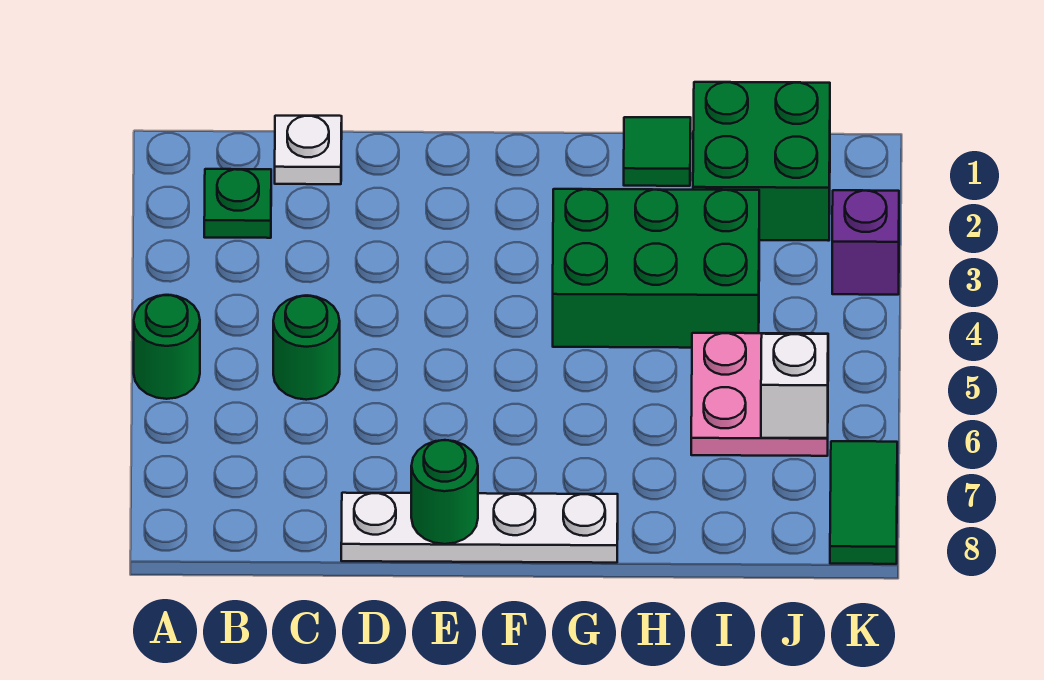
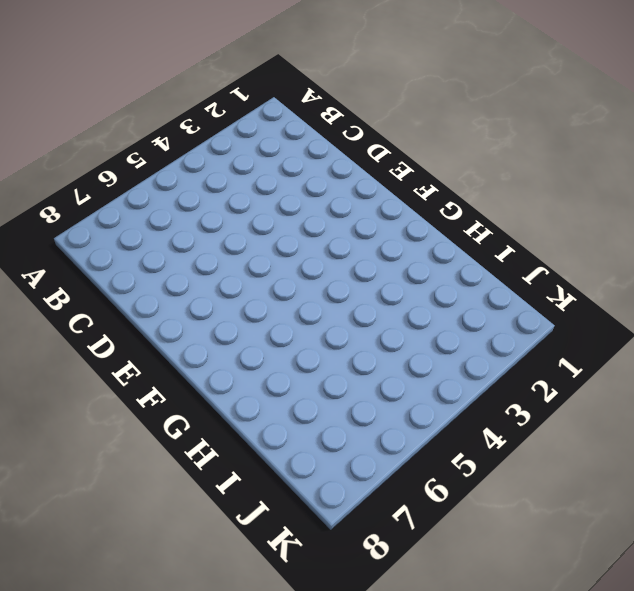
none -> green 1x1 round brick [134,295,200,399]
none -> green 1x1 plate [204,169,271,238]
none -> white 1x1 plate [275,116,342,184]

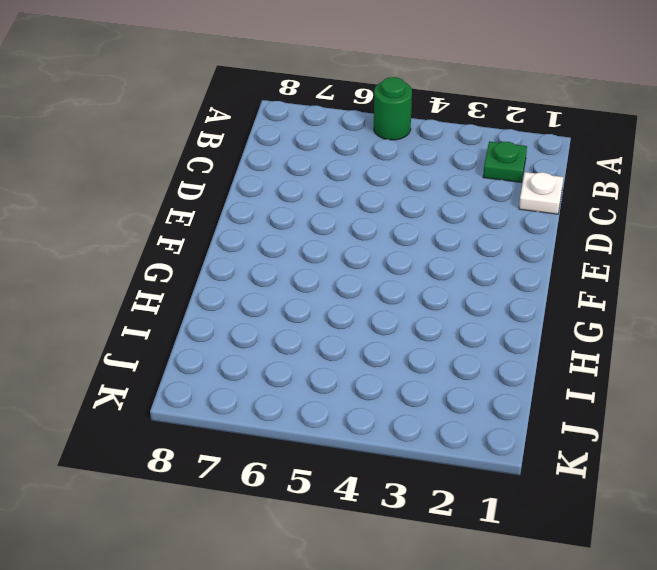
none -> green 1x1 round brick [273,296,340,400]
none -> white 1x4 plate [341,493,618,563]
none -> green 2x3 brick [553,189,759,348]

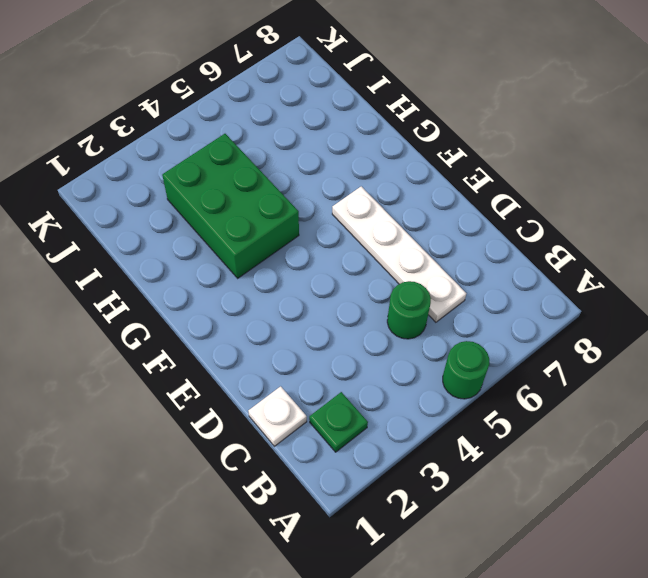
white 1x4 plate [332,186,466,322] -> white 1x4 plate moved to [341,493,618,563]
none -> green 1x1 tile [624,117,691,186]
none -> green 2x2 brick [693,82,830,241]
none -> pink 2x2 plate [691,333,828,456]

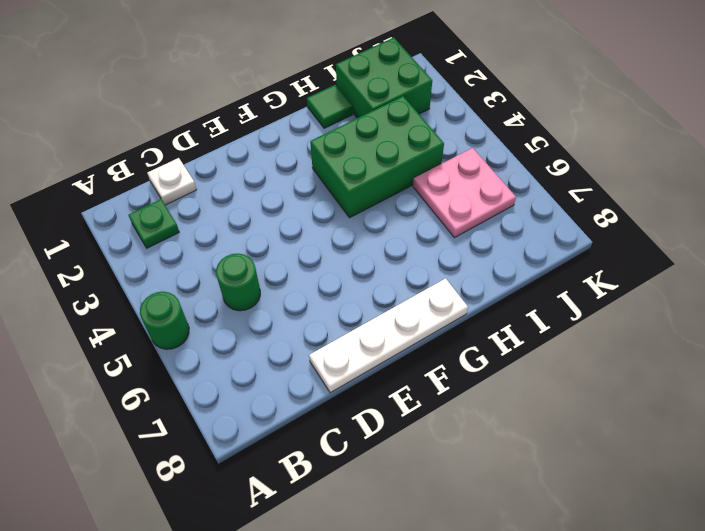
none -> purple 1x1 brick [832,190,899,295]
none -> green 1x2 tile [830,441,897,564]
none -> green 1x1 round brick [411,440,478,544]

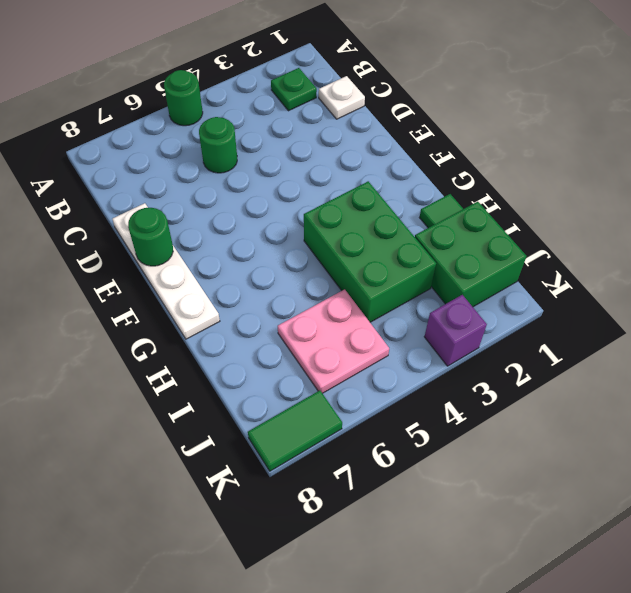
none -> white 1x1 brick [761,334,828,438]

